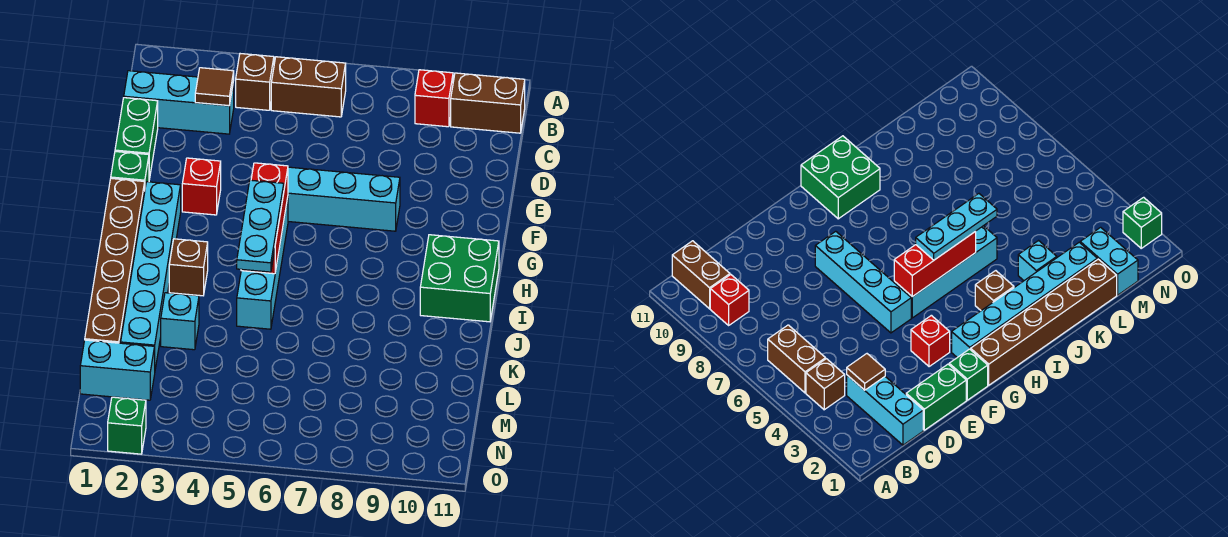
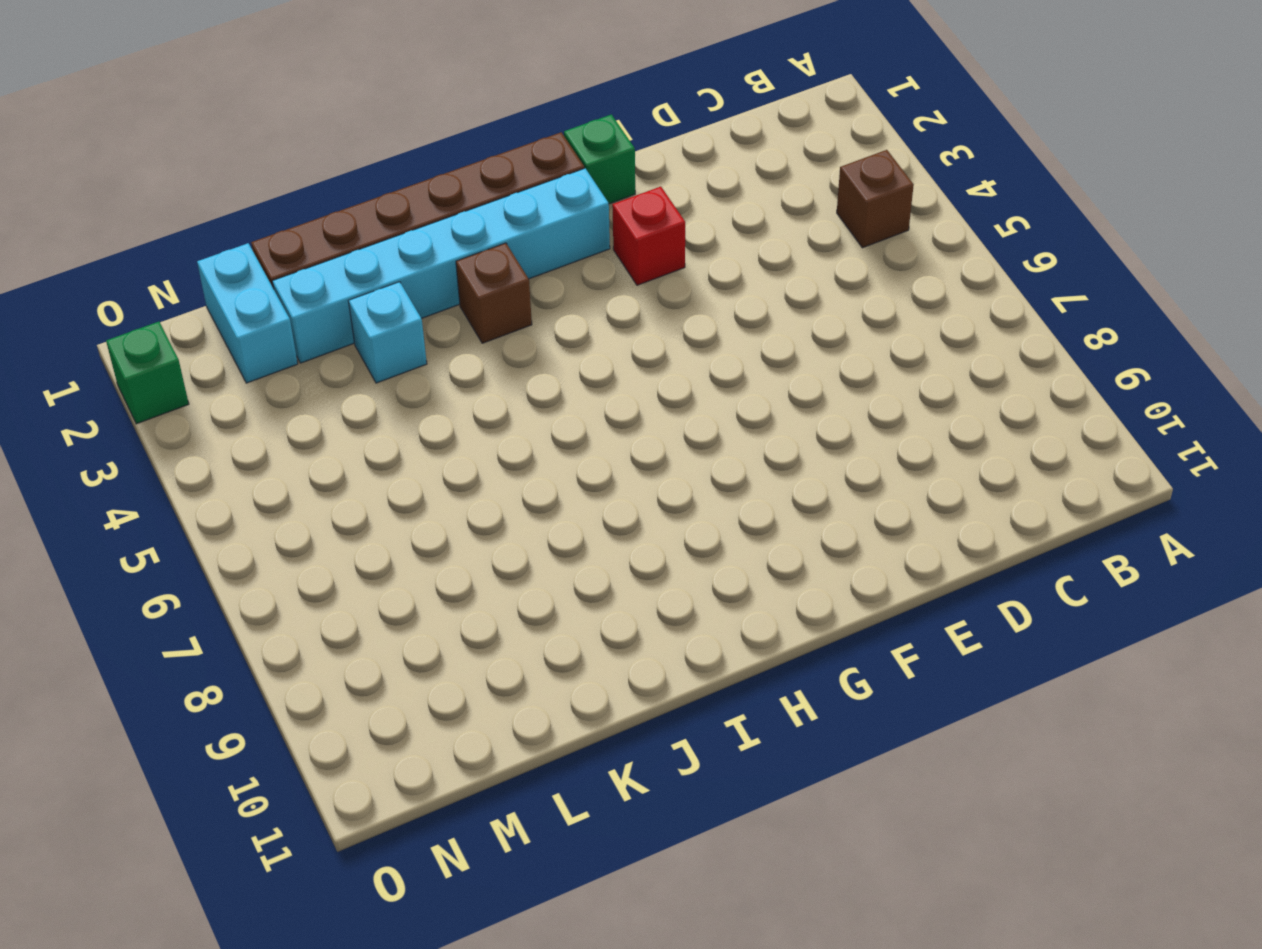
none -> brown 1x2 brick [271,57,346,117]
none -> red 1x1 brick [415,70,453,127]
none -> brown 1x2 brick [451,73,525,133]

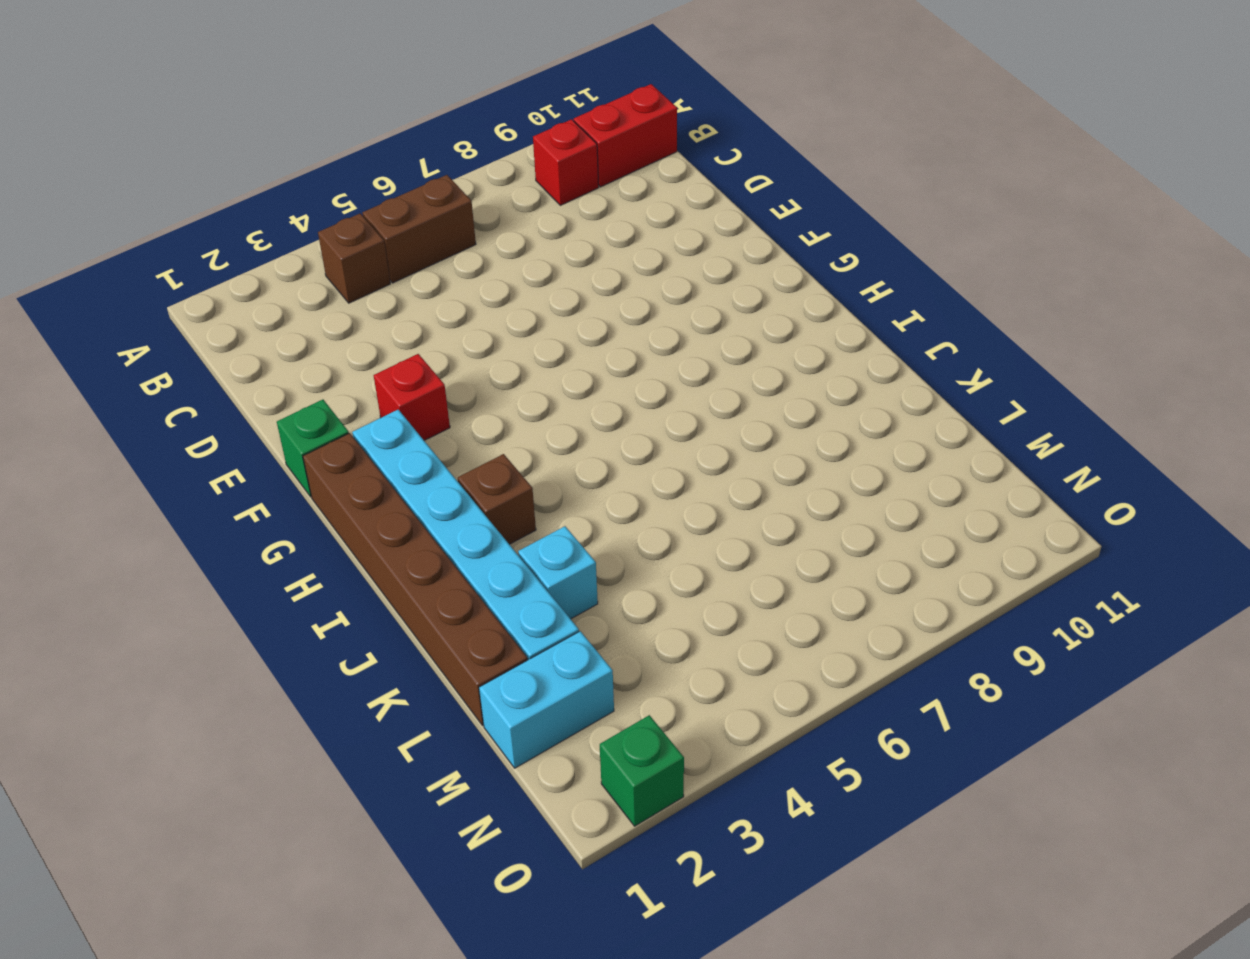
red 1x2 brick [574,84,677,187] -> brown 1x2 brick [451,73,525,133]
none -> cyan 1x3 brick [124,71,234,134]
none -> green 1x2 brick [115,98,158,179]
none -> cyan 1x4 brick [288,167,400,231]

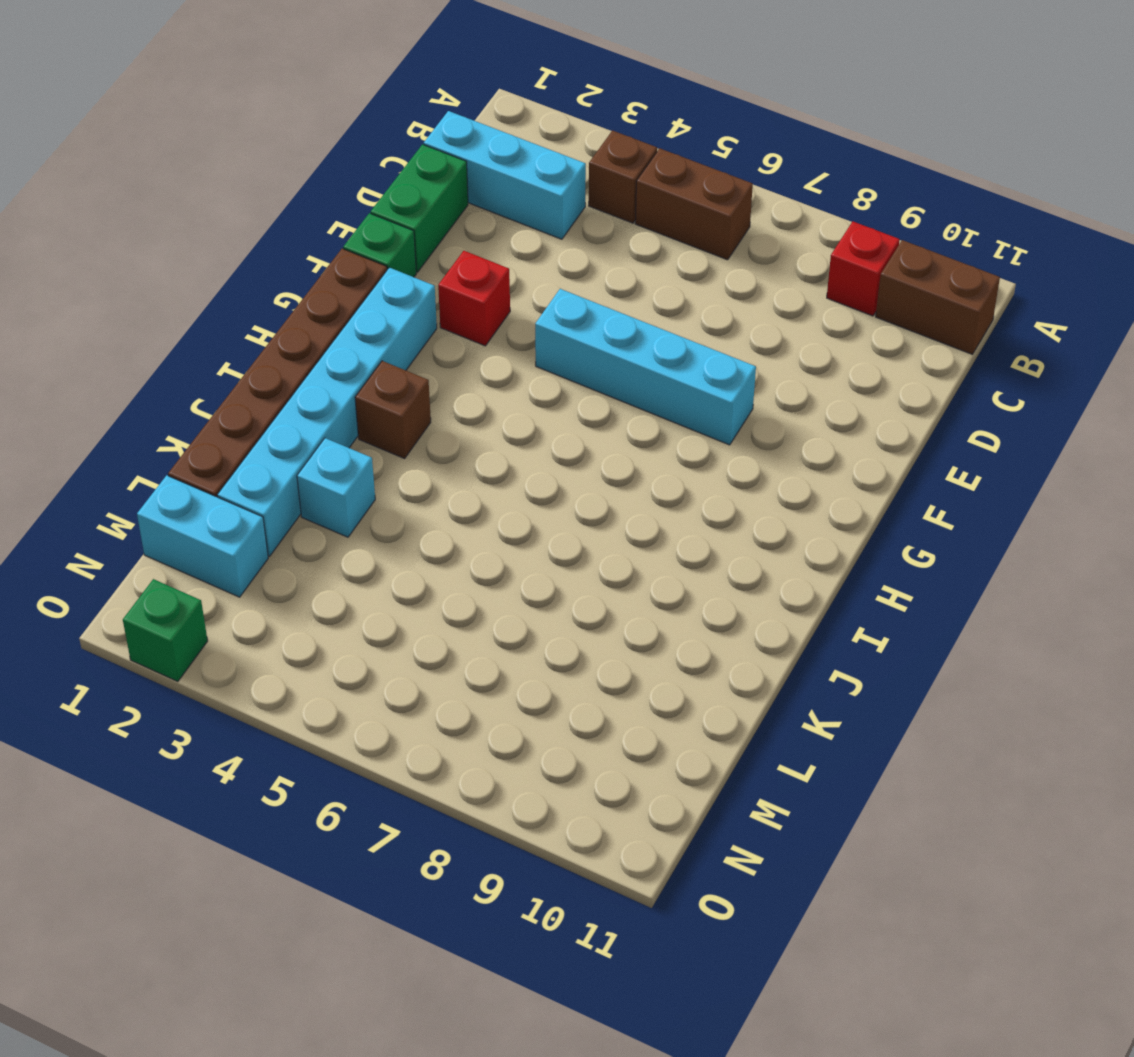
none -> cyan 1x4 brick [237,198,288,329]
none -> green 2x2 brick [420,235,499,322]
none -> brown 1x1 tile [195,68,234,106]

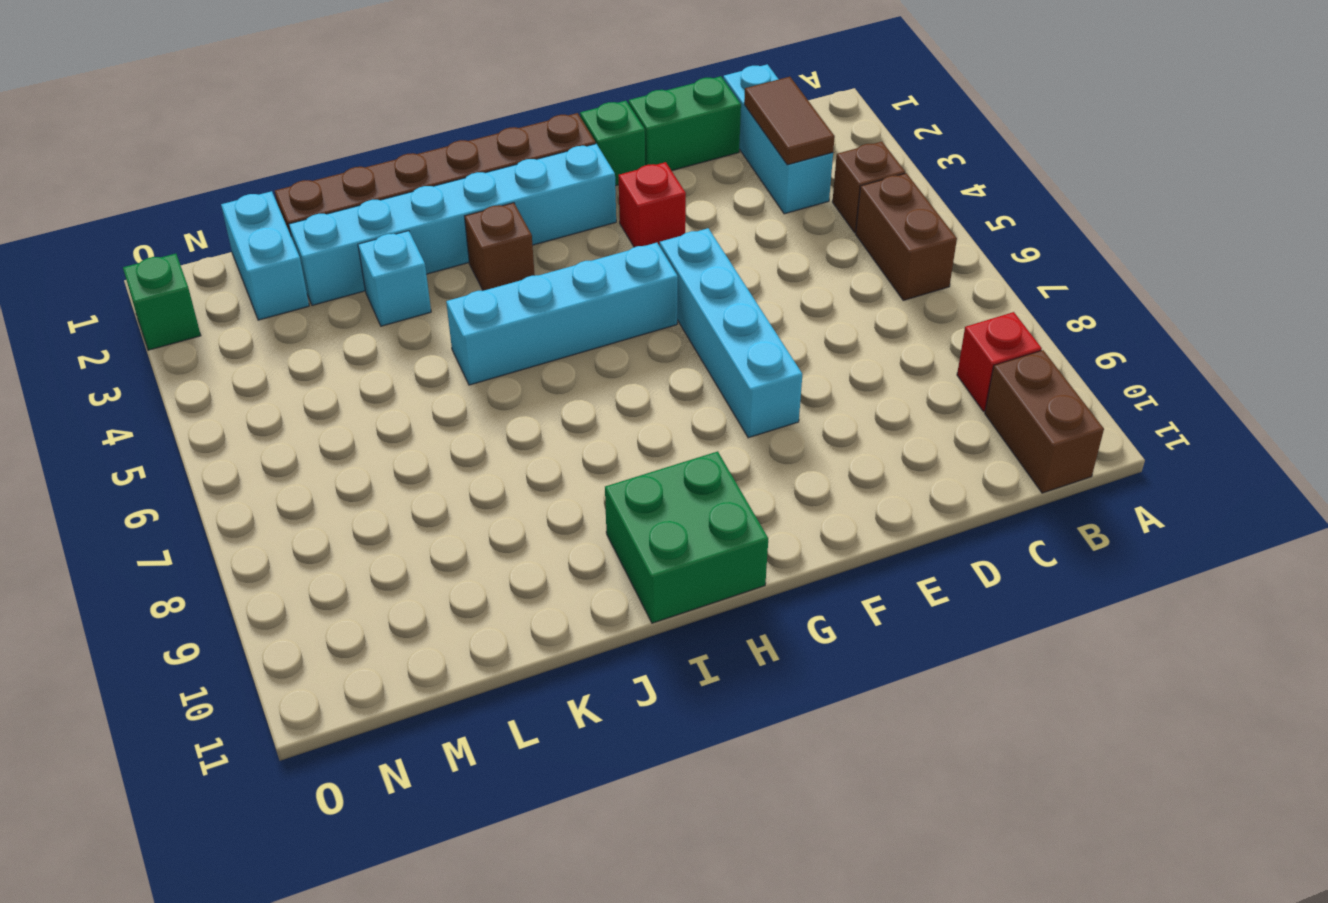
brown 1x2 tile [744,77,835,165] -> brown 1x1 tile [195,68,234,106]
none -> red 1x3 brick [241,163,288,274]
none -> cyan 1x3 plate [237,180,284,272]

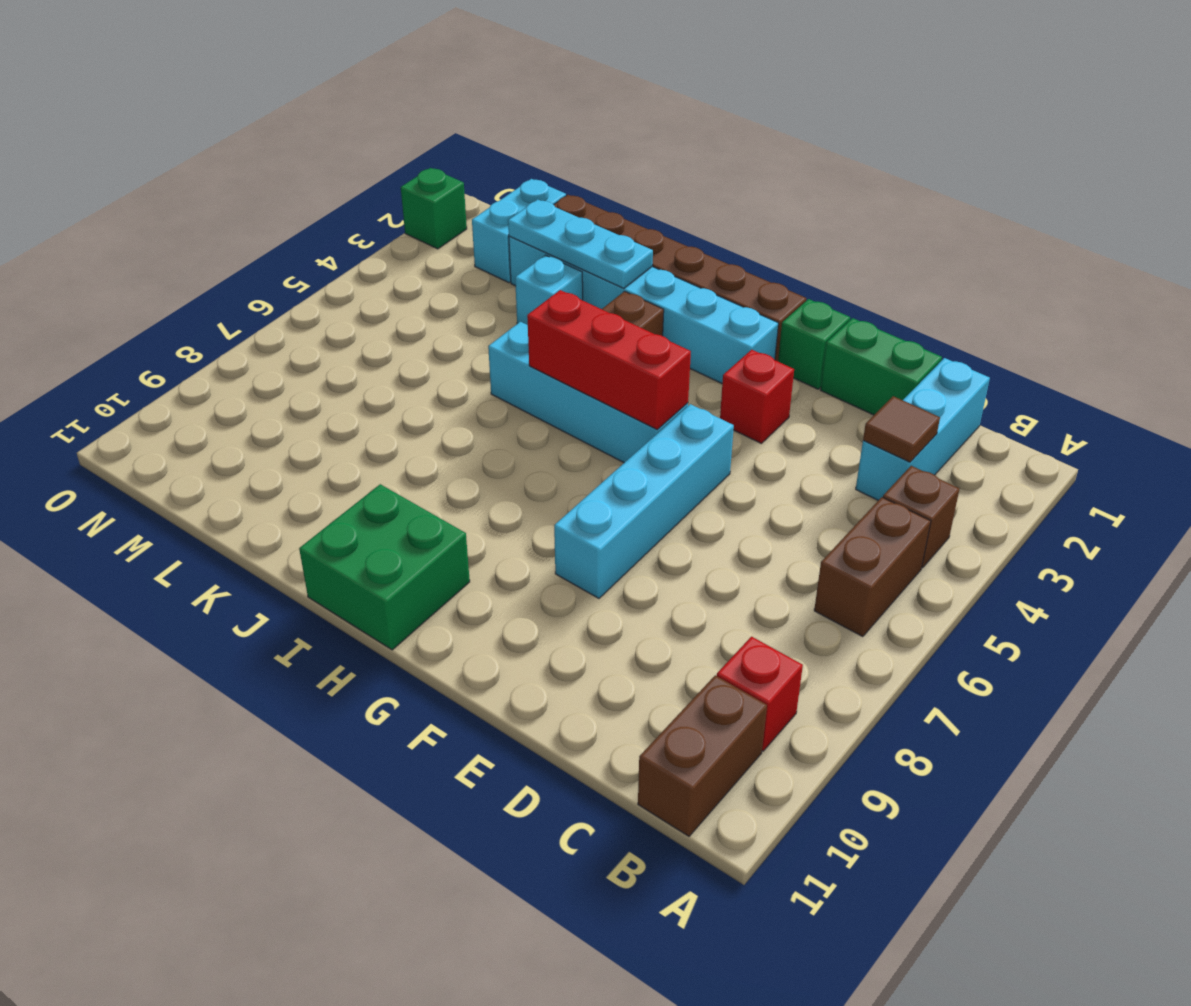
cyan 1x3 plate [508,199,653,288] -> cyan 1x3 plate moved to [237,180,284,272]

